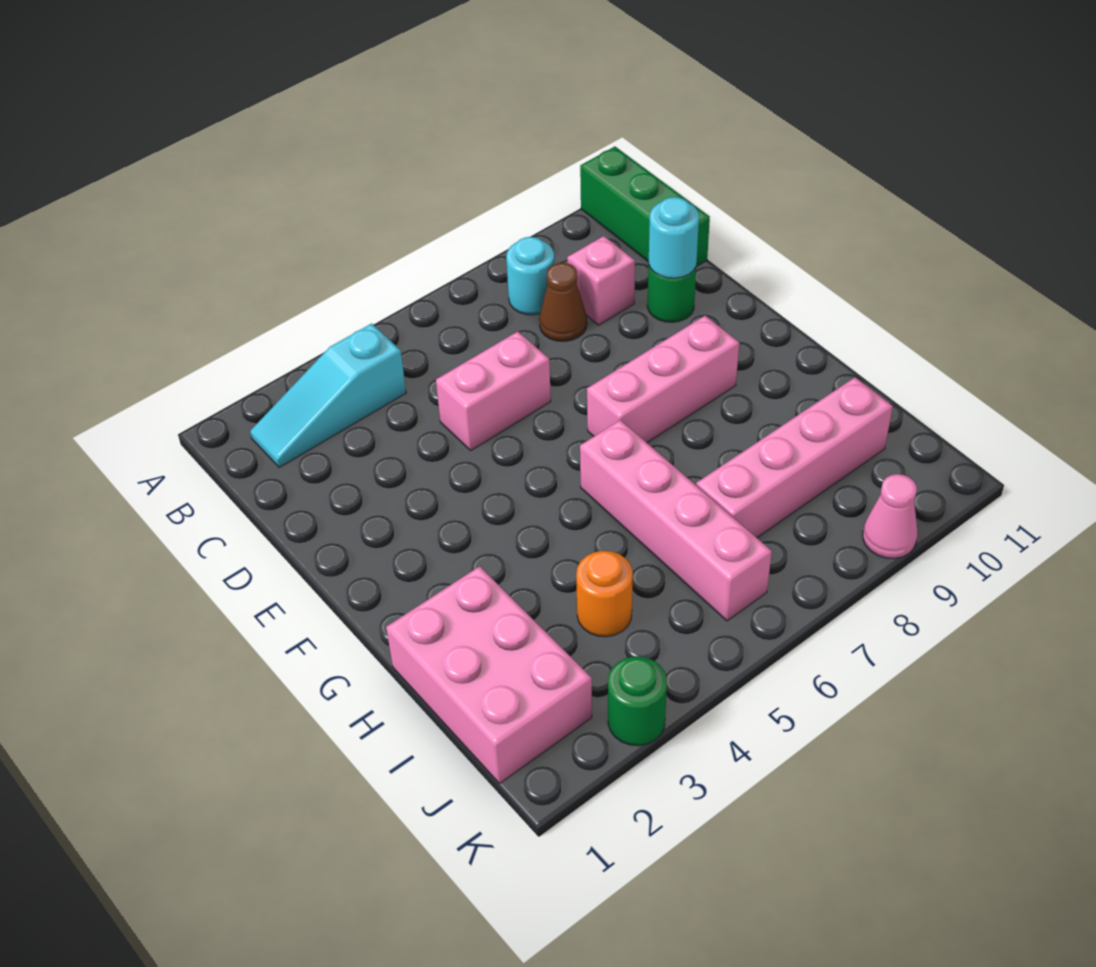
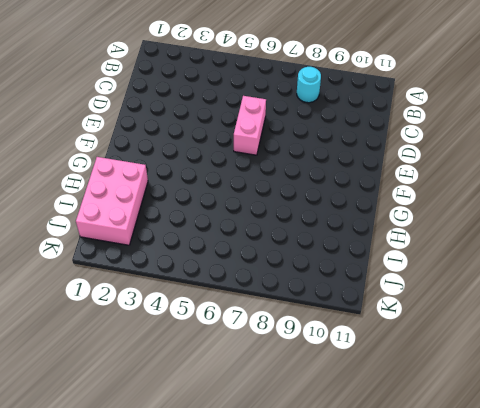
pink 1x2 brick [234,96,266,155] -> pink 1x2 brick turned to [436,331,551,450]
none -> green 1x3 brick [580,147,710,267]
none -> cyan 1x3 slope [250,324,406,468]
none -> brown 1x1 cone [539,263,587,341]

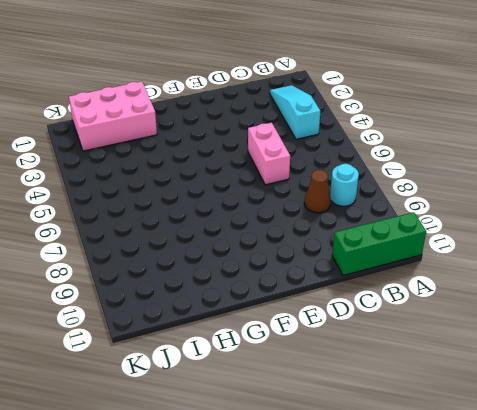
none -> pink 1x1 brick [567,236,635,325]
none -> green 1x1 round brick [647,265,696,322]
none -> pink 1x3 brick [587,316,739,443]

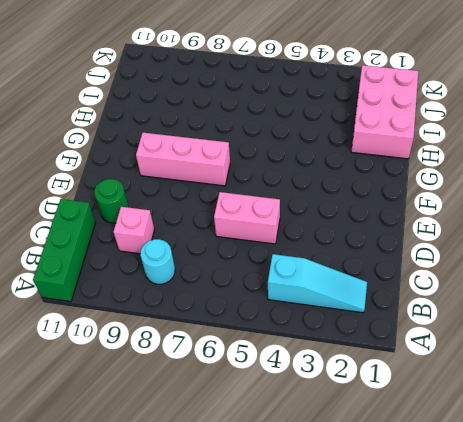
none -> brown 1x1 cone [539,263,587,341]
none -> pink 1x4 brick [580,420,772,621]
none -> orange 1x1 round brick [576,551,633,637]

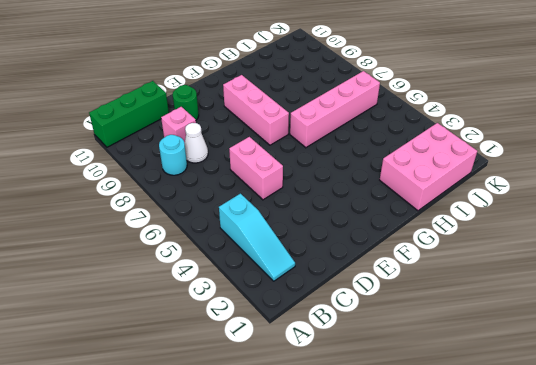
white 1x1 cone [185,123,208,163] -> brown 1x1 cone [539,263,587,341]
none -> orange 1x1 round brick [576,551,633,637]
none -> pink 1x4 brick [696,377,893,538]
none -> green 1x1 round brick [608,656,667,746]

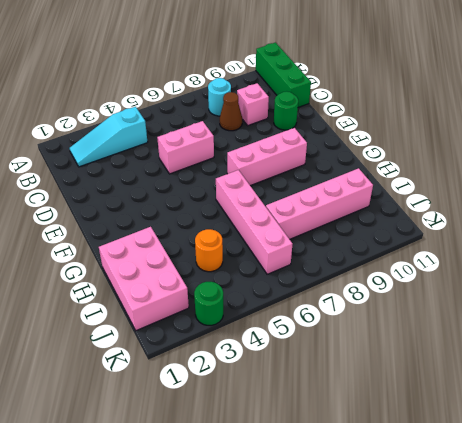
none -> pink 1x1 cone [863,474,918,559]
none -> cyan 1x1 round brick [649,197,699,278]

